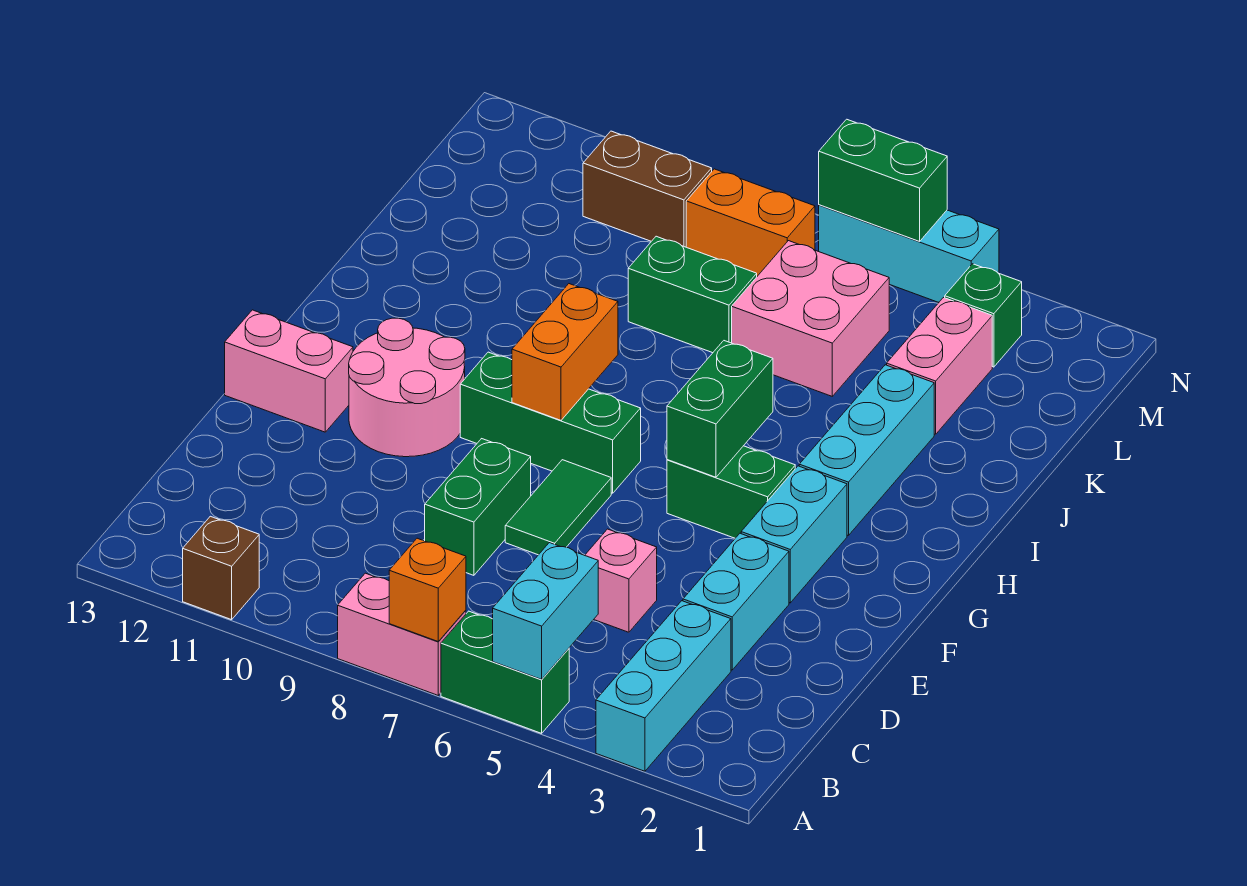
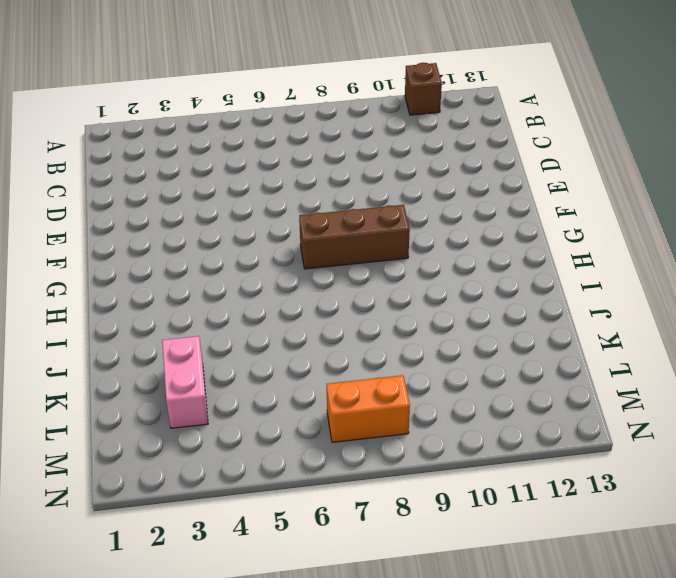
brown 1x3 brick [299,205,410,269] -> green 1x3 brick [460,352,641,493]
none -> cyan 1x3 brick [596,601,731,771]
none -> green 1x2 brick [441,611,569,733]
none -> pink 1x2 brick [338,573,466,695]

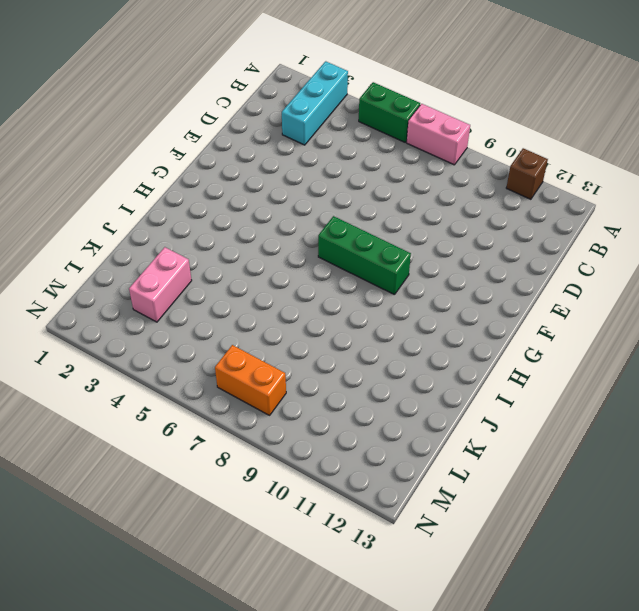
none -> cyan 1x2 brick [683,533,789,670]
none -> pink 1x1 brick [585,529,657,632]
none -> green 1x2 brick [425,439,531,575]

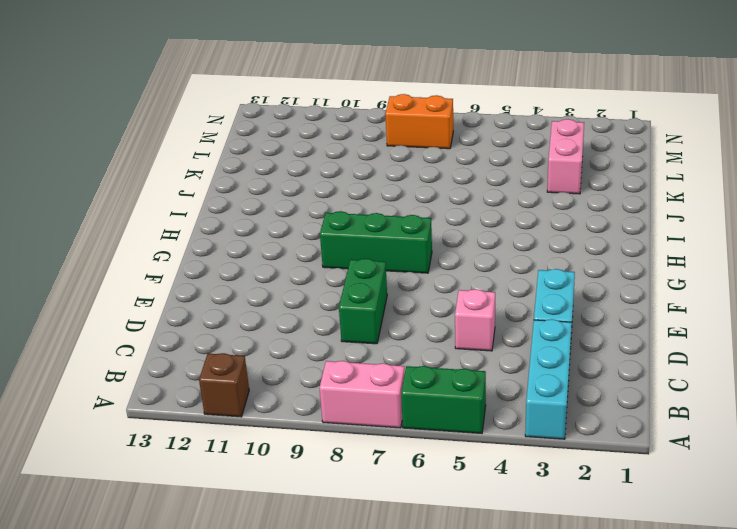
none -> green 1x2 tile [505,460,611,555]
none -> cyan 1x2 brick [741,466,847,603]
none -> pink 2x2 round brick [349,318,465,457]

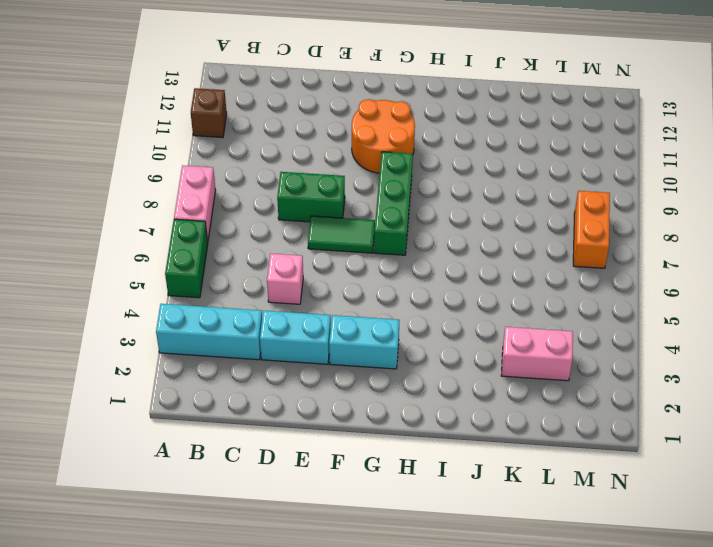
orange 2x2 round brick [352,99,415,173] -> pink 2x2 round brick [349,318,465,457]
none -> pink 1x2 brick [225,310,353,432]
none -> green 1x2 brick [667,446,795,538]
none -> cyan 1x3 brick [799,365,934,536]

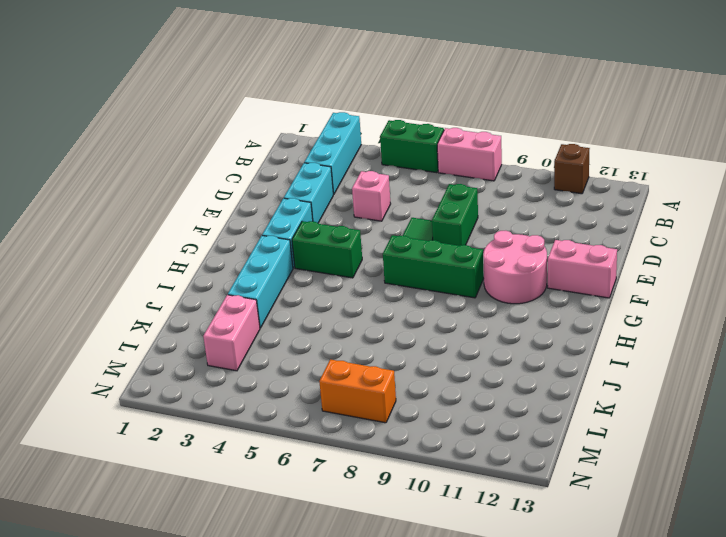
none -> pink 2x2 brick [732,241,889,396]
none -> green 1x2 brick [628,236,757,353]
none -> green 1x1 brick [945,264,1022,367]

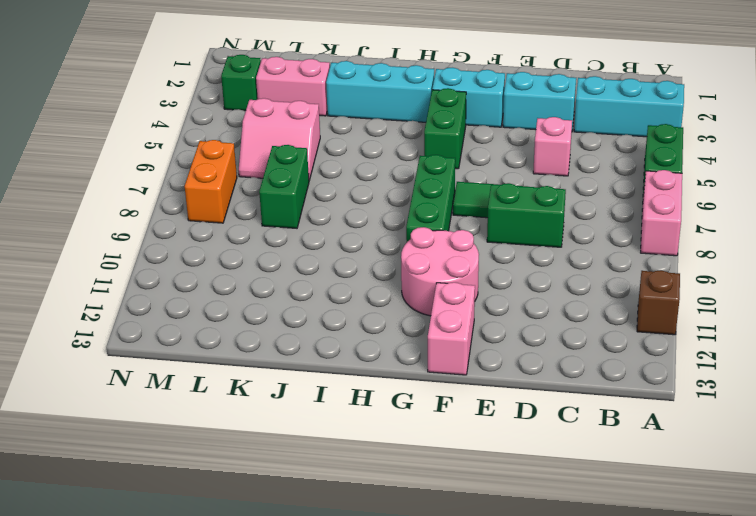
pink 2x2 slope [239,98,320,180] -> pink 2x2 brick [732,241,889,396]
none -> brown 1x2 brick [583,131,712,247]
none -> cyan 1x3 brick [819,205,999,302]
none -> cyan 1x2 brick [493,543,598,679]

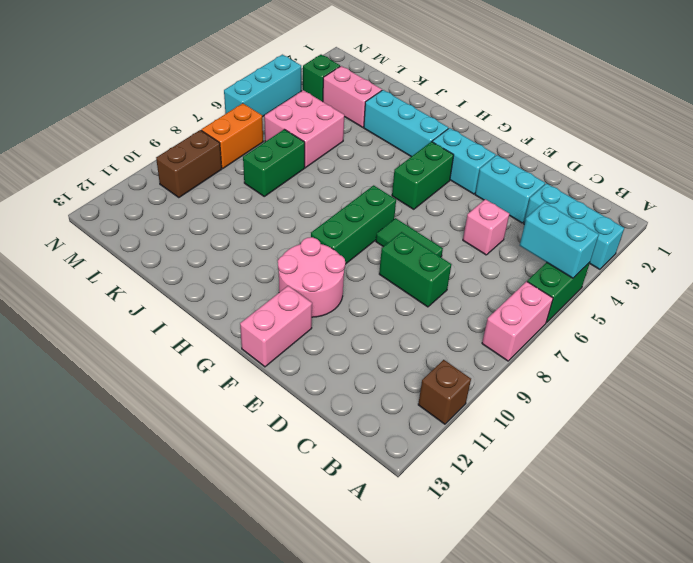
none -> orange 1x1 brick [389,538,466,642]
none -> green 1x2 brick [667,341,773,477]
none -> orange 1x2 brick [512,284,618,420]

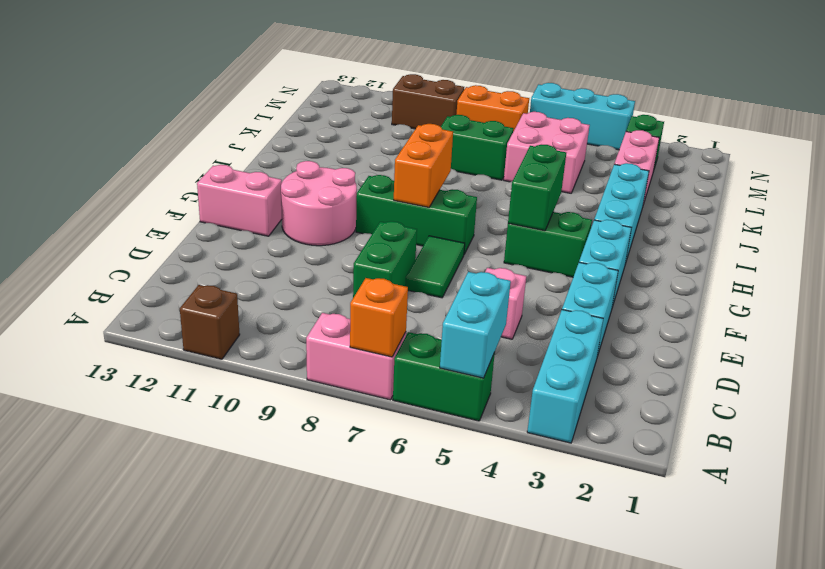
none -> green 1x2 brick [819,119,947,241]

